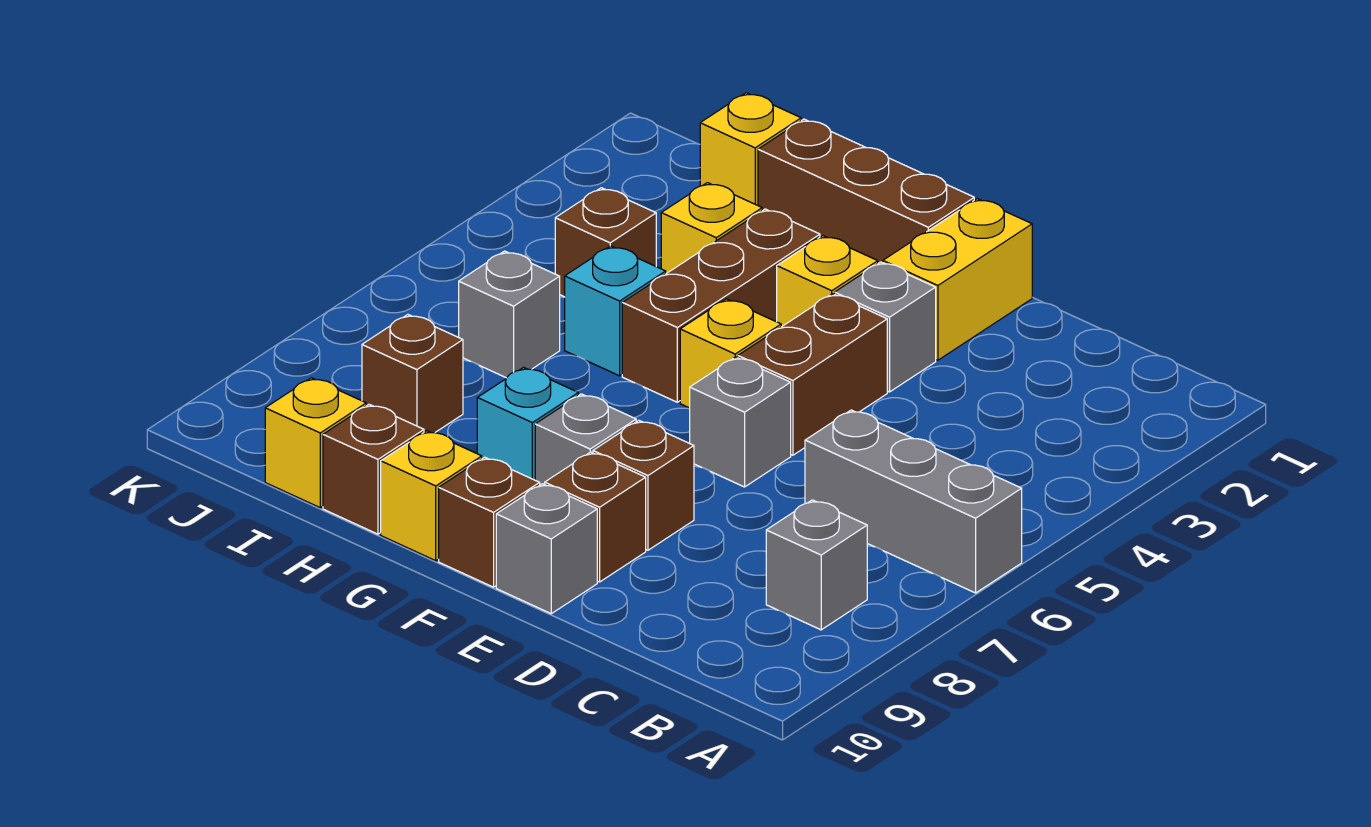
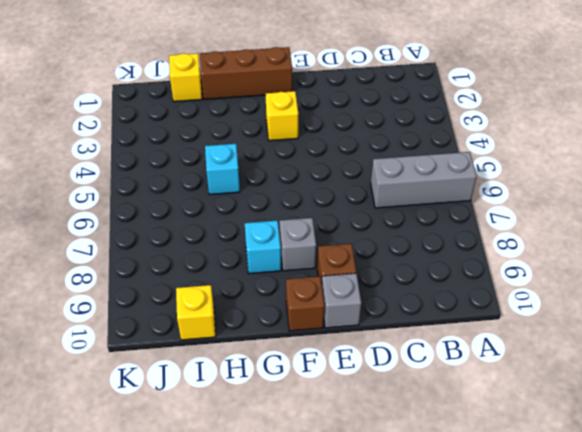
none -> grey 1x1 brick [766,500,867,630]
none -> yellow 1x2 brick [883,199,1032,360]
none -> grey 1x1 brick [835,262,936,392]

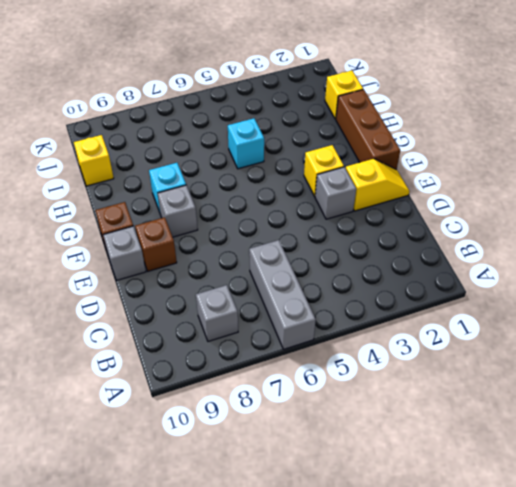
yellow 1x2 slope [346,159,410,211] -> yellow 1x2 brick [883,199,1032,360]
none -> brown 1x2 brick [738,294,887,455]
none -> grey 1x1 brick [690,357,791,487]
none -> brown 1x1 brick [593,421,694,550]

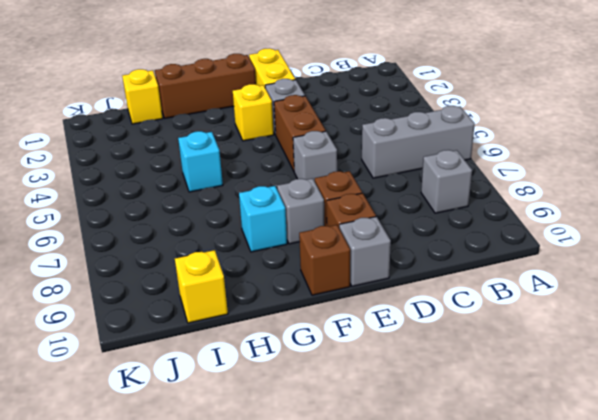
none -> yellow 1x1 brick [680,299,781,408]
none -> brown 1x3 brick [622,209,820,402]
none -> yellow 1x1 brick [381,431,482,561]

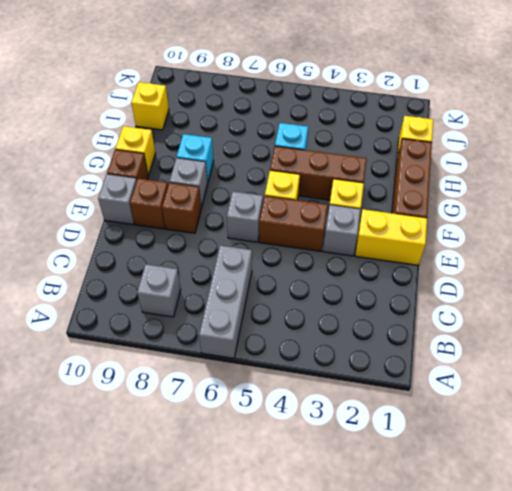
none -> yellow 1x1 brick [661,183,762,274]
none -> brown 1x1 brick [323,404,424,534]
none -> brown 1x1 brick [555,188,656,297]

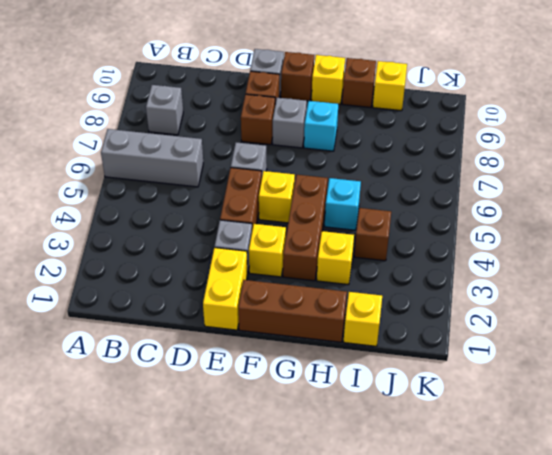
none -> grey 1x1 brick [459,251,560,378]
none -> brown 1x1 brick [362,315,463,433]

